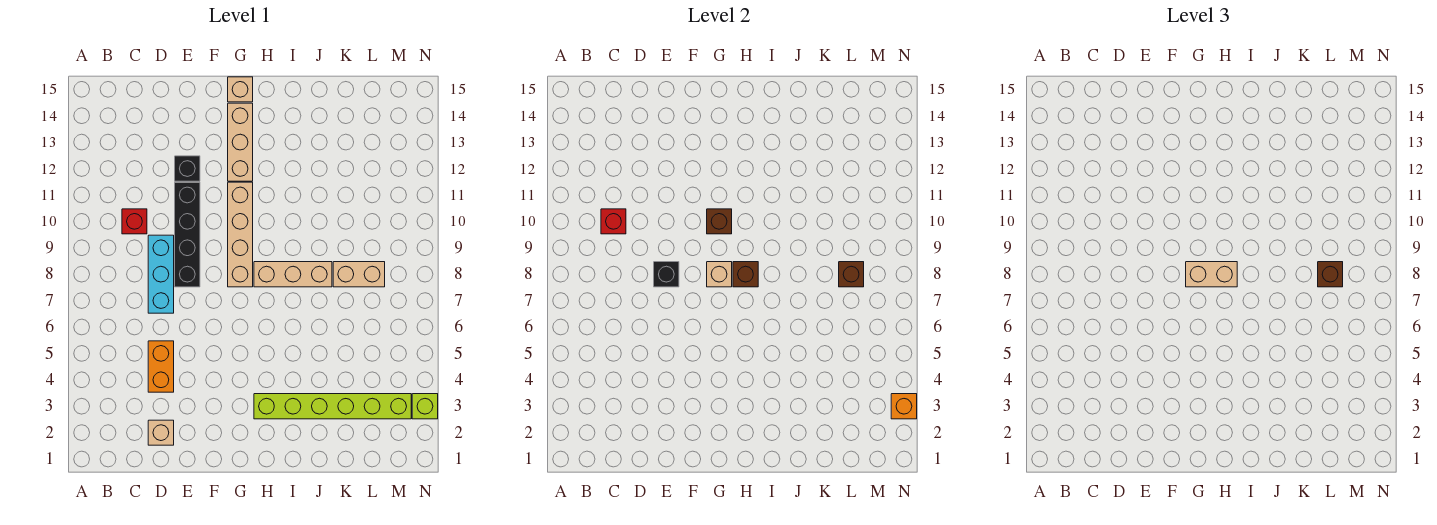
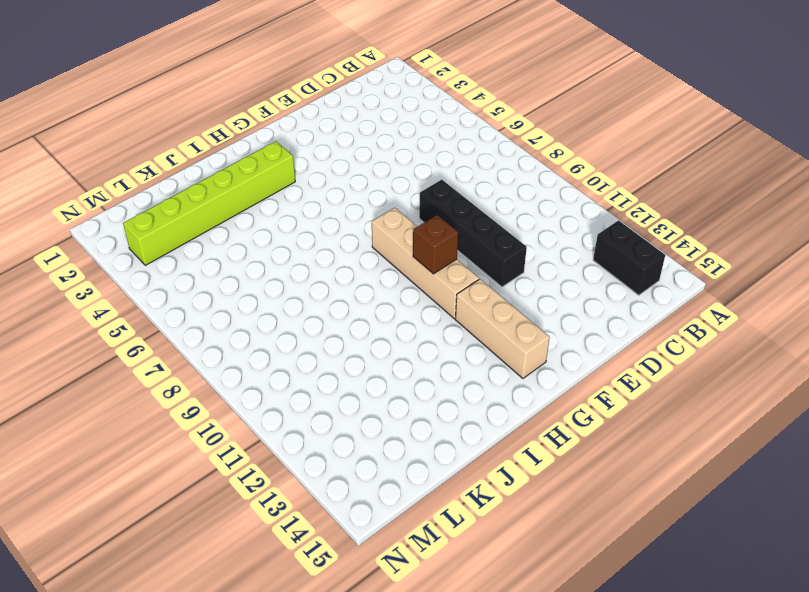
black 1x2 brick [593,221,665,295] -> none
none -> red 1x1 brick [122,209,147,234]
none -> tan 1x1 brick [148,420,174,445]
none -> orange 1x2 brick [148,341,174,392]

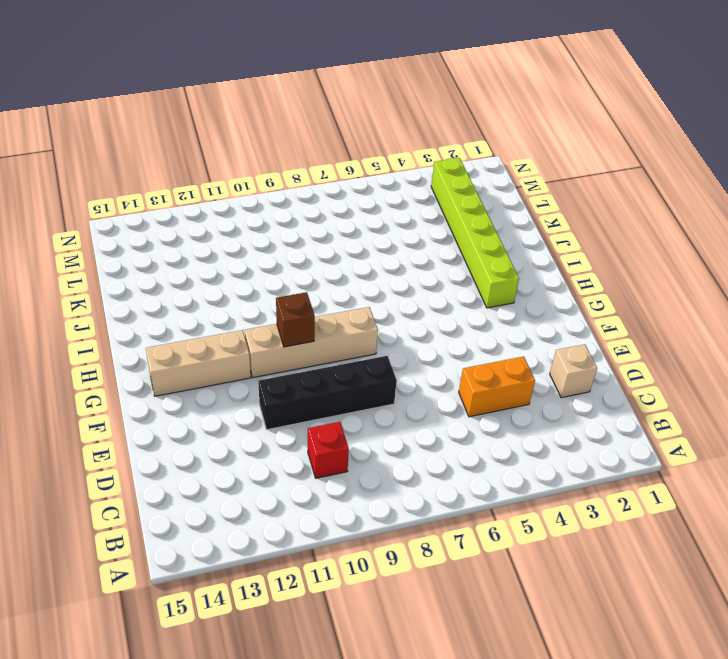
none -> cyan 1x3 brick [148,235,174,313]
none -> black 1x1 brick [175,156,200,181]
none -> tan 1x1 brick [228,77,253,102]

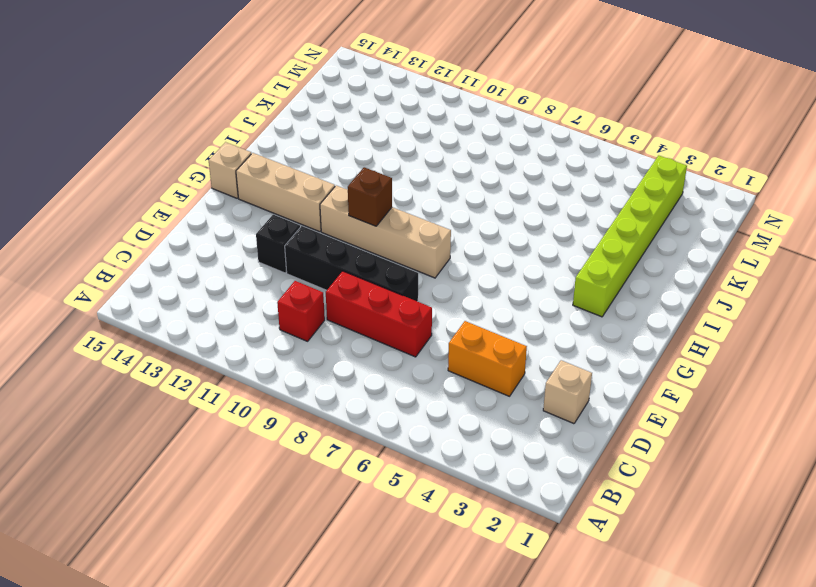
red 1x3 brick [326,271,432,357] -> cyan 1x3 brick [148,235,174,313]
none -> tan 1x3 brick [254,262,332,287]
none -> tan 1x2 brick [333,262,385,287]
none -> lime 1x1 brick [412,394,438,419]

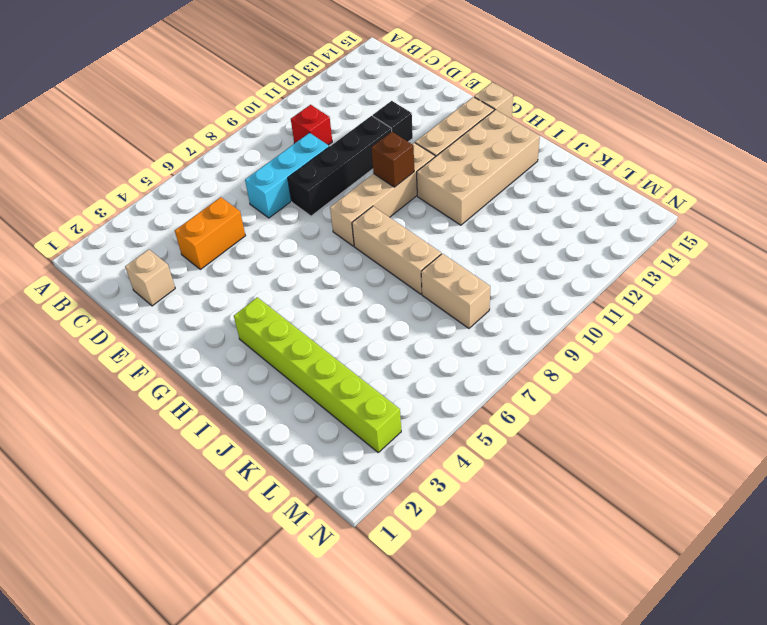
tan 2x4 brick [417,110,540,225] -> none
none -> lime 1x1 brick [412,394,438,419]
none -> red 1x1 brick [601,209,626,234]
none -> black 1x1 brick [654,262,679,287]

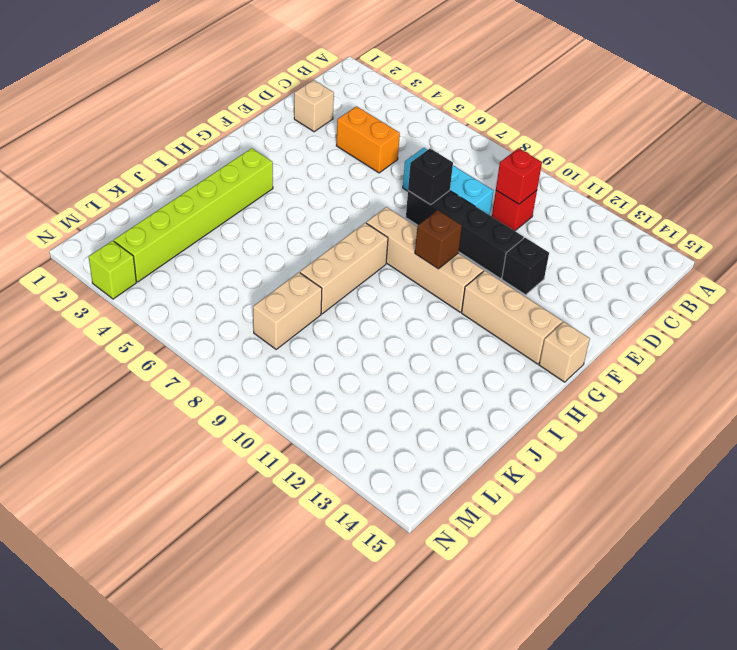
none -> tan 1x1 brick [707,262,732,287]
none -> brown 1x1 brick [733,262,758,287]
none -> brown 1x1 brick [839,262,864,287]

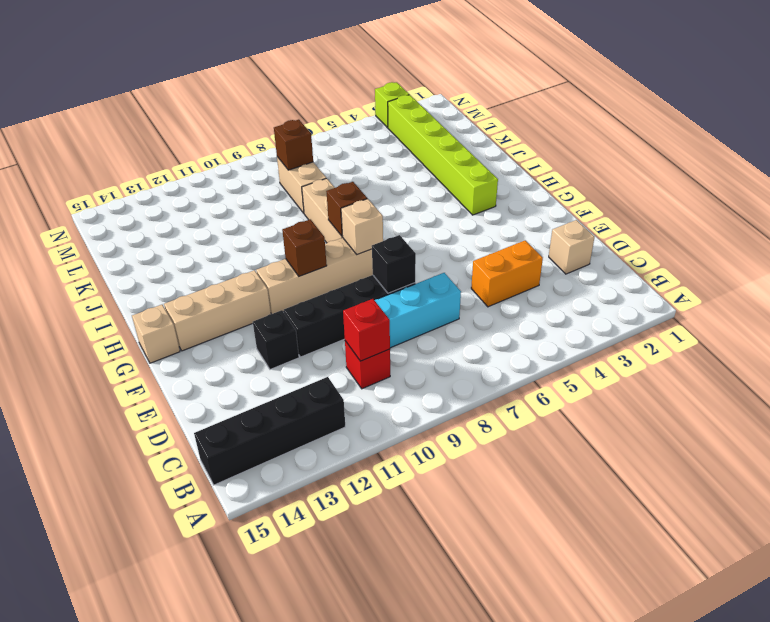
black 1x4 brick [194,377,345,485] -> none
none -> orange 1x1 brick [891,394,917,419]
none -> tan 1x2 brick [1186,262,1237,287]
none -> brown 1x1 brick [1318,262,1343,287]

